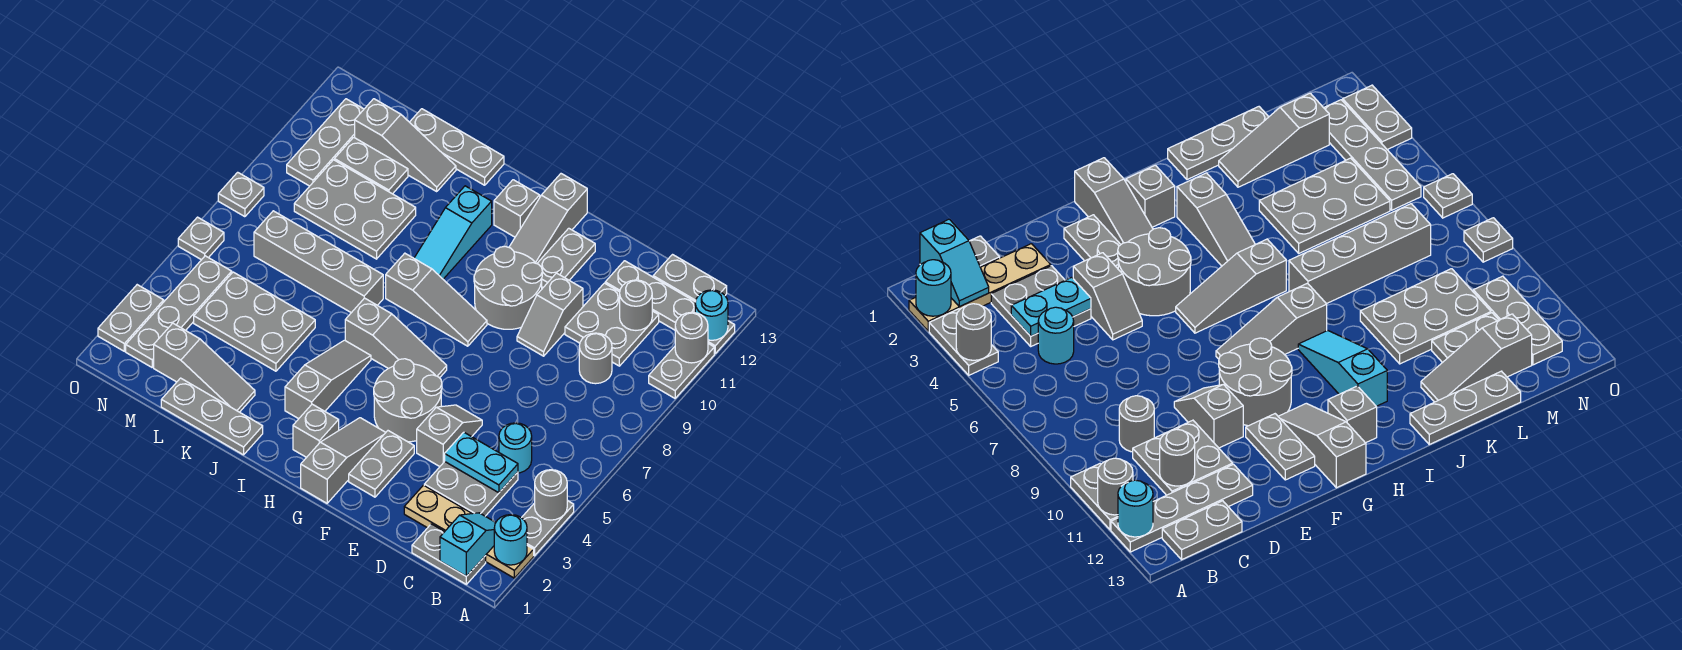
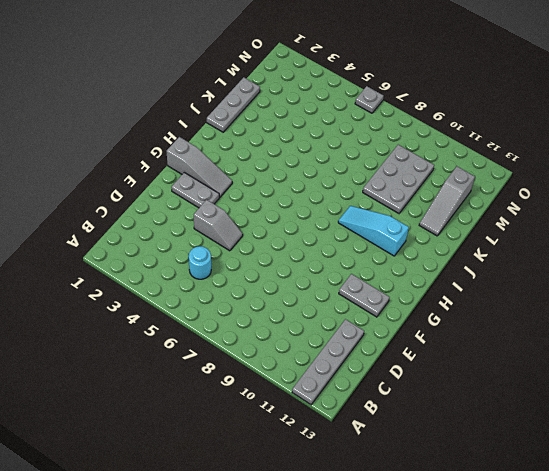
none -> tan 1x4 plate [404,485,534,578]
none -> grey 1x2 plate [522,501,574,556]
none -> grey 1x2 plate [649,344,714,398]
none -> grey 1x2 plate [412,524,486,584]

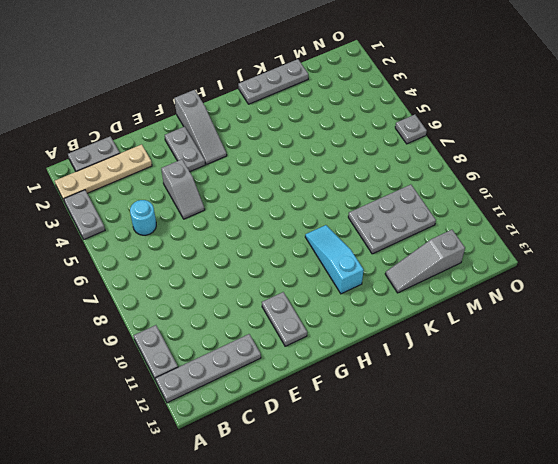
none -> grey 1x2 plate [653,255,727,302]
none -> grey 2x2 plate [424,462,518,516]
none -> grey 1x1 round brick [579,333,612,384]
none -> grey 2x2 plate [565,283,659,366]

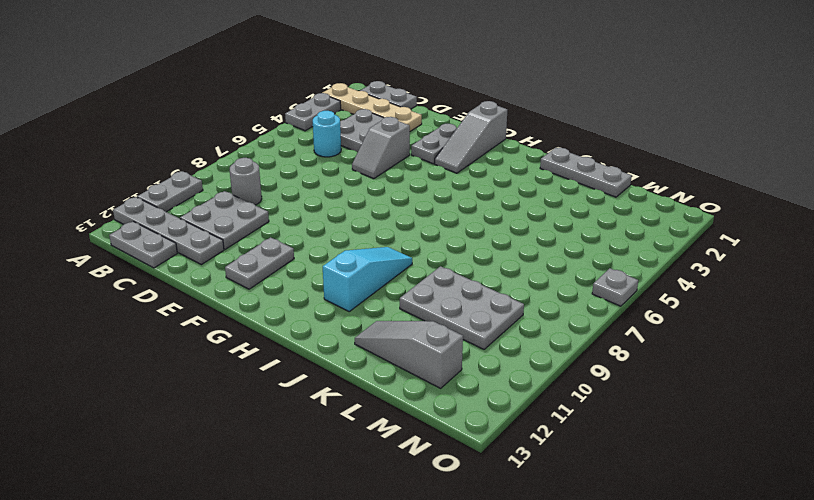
none -> grey 1x2 slope [517,273,583,356]
none -> grey 2x2 round brick [374,359,442,442]
none -> grey 2x2 round brick [474,246,542,329]
none -> grey 1x3 slope [345,298,447,378]

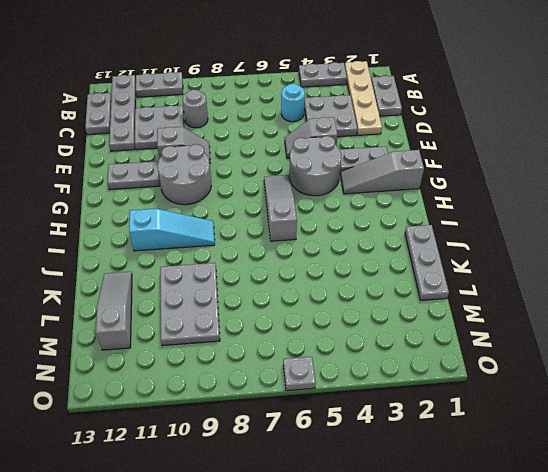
none -> grey 1x3 slope [386,253,487,346]
none -> grey 1x3 slope [509,174,587,264]
none -> grey 1x1 brick [293,404,339,457]
none -> grey 1x1 brick [494,180,540,237]

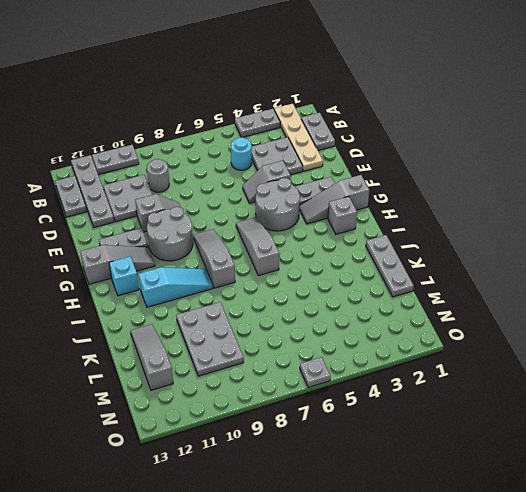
cyan 1x1 brick [109,256,139,296] -> grey 1x1 brick [494,180,540,237]
none -> grey 1x3 slope [285,340,371,419]
none -> grey 1x4 brick [254,211,383,313]
none -> grey 1x3 plate [410,109,504,185]
none -> grey 1x3 slope [154,323,255,412]

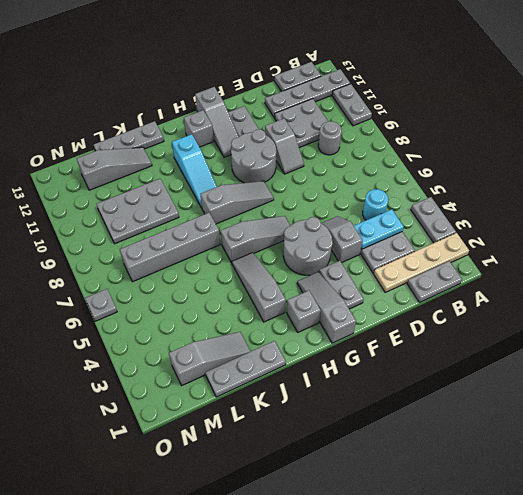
none -> grey 2x3 plate [194,272,315,371]
none -> grey 1x2 plate [334,137,408,194]
none -> grey 1x4 plate [126,256,232,367]
none -> grey 1x3 plate [287,99,364,186]

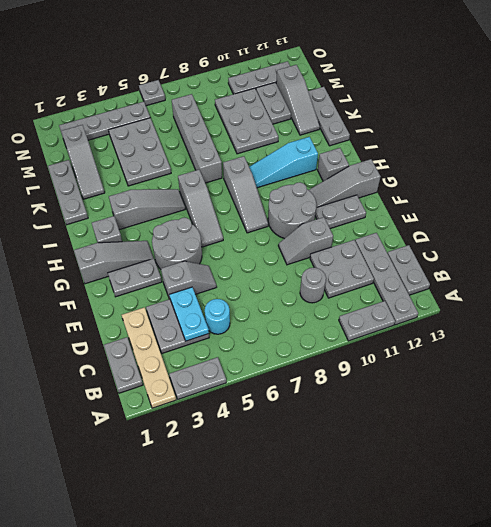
none -> grey 1x2 plate [98,285,164,351]
none -> grey 1x1 plate [218,172,264,217]
none -> cyan 1x1 round brick [494,515,527,565]
none -> grey 1x1 round brick [535,470,567,520]

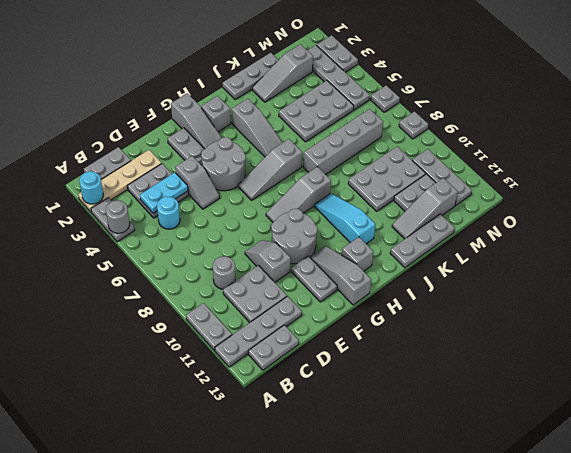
none -> grey 1x1 round brick [675,312,708,363]
none -> cyan 1x1 round brick [695,290,728,340]
none -> cyan 1x2 slope [440,513,496,576]
none -> grey 1x1 round brick [620,280,652,330]

